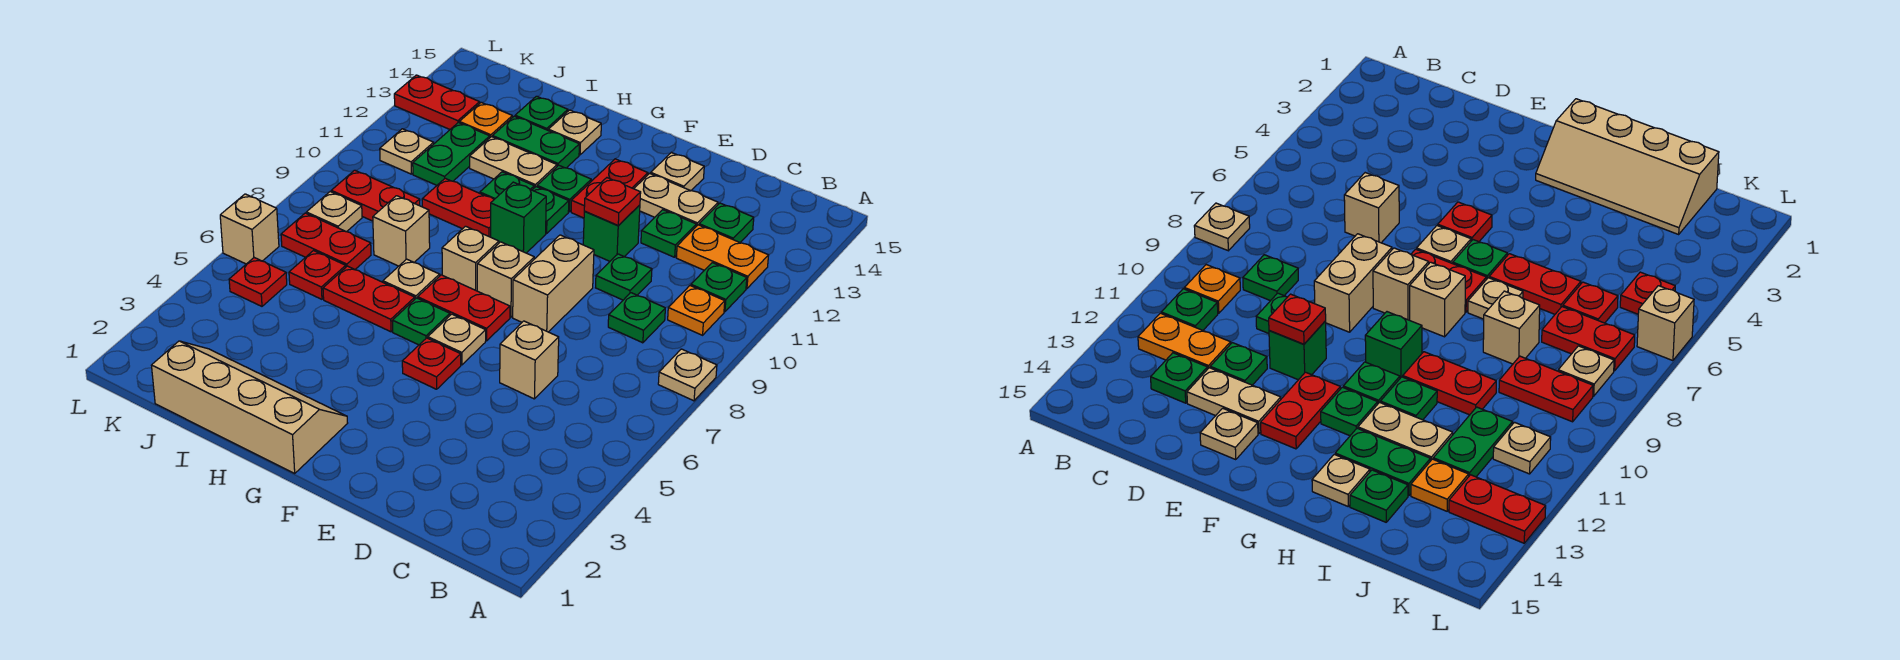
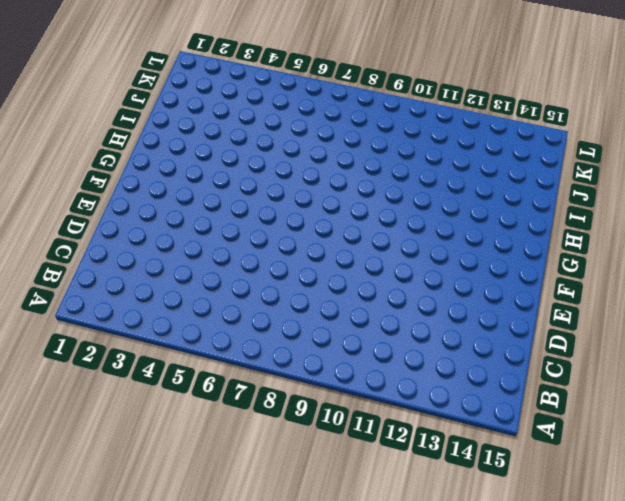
none -> tan 1x1 plate [658,349,717,401]
none -> orange 1x1 plate [668,286,725,335]
none -> green 1x1 plate [691,263,747,312]
none -> orange 1x2 plate [676,225,769,289]

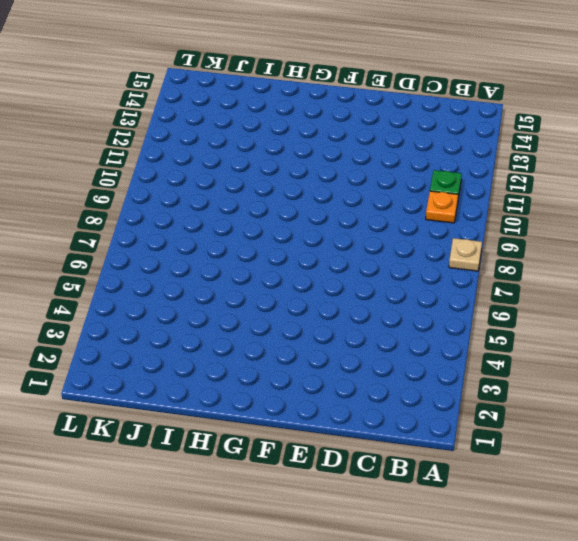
none -> orange 1x2 plate [676,225,769,289]
none -> green 1x1 plate [608,293,665,343]
none -> green 1x1 plate [699,203,754,242]
none -> tan 1x1 brick [500,321,559,399]

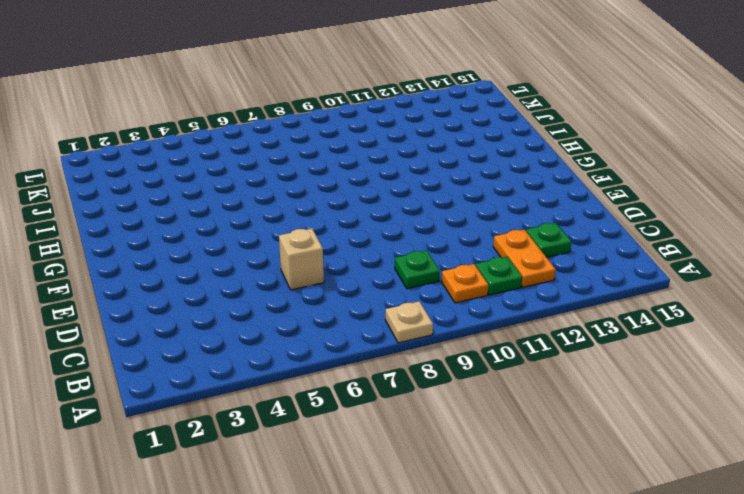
none -> green 1x1 plate [596,254,652,300]
none -> green 1x1 plate [641,210,696,257]
none -> tan 1x2 plate [634,173,718,226]
none -> tan 1x2 brick [513,235,594,332]

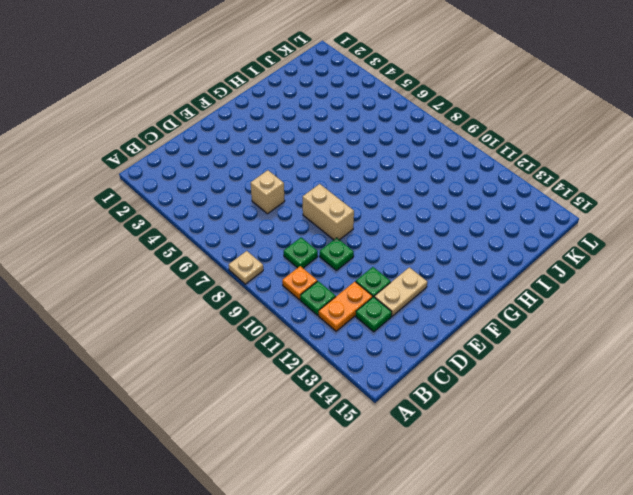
none -> green 1x1 brick [583,205,640,261]
none -> tan 1x1 plate [651,152,704,191]
none -> red 1x1 plate [402,338,461,389]
none -> tan 1x1 plate [428,314,486,365]

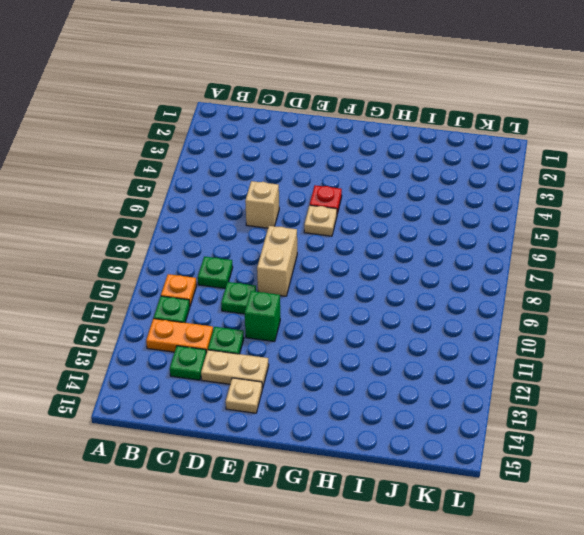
none -> tan 1x1 plate [658,349,717,401]
none -> red 1x2 plate [418,275,510,341]
none -> tan 1x1 brick [477,242,534,317]
none -> red 1x2 plate [571,159,648,218]

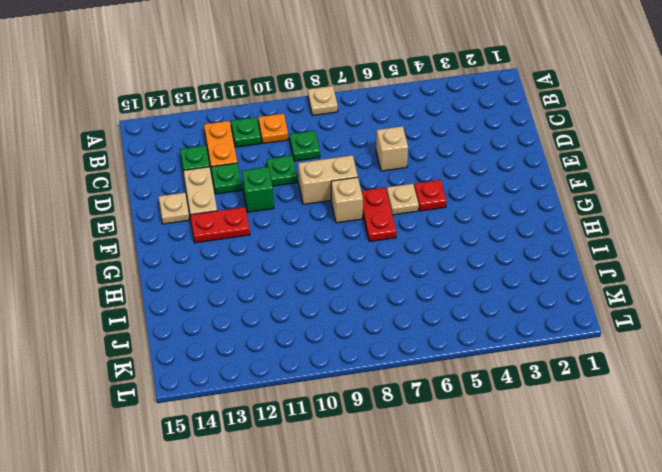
none -> tan 2x4 slope [151,341,348,473]
none -> green 1x1 plate [392,298,450,345]
none -> tan 1x1 brick [442,226,499,291]
none -> green 1x1 brick [491,182,546,253]

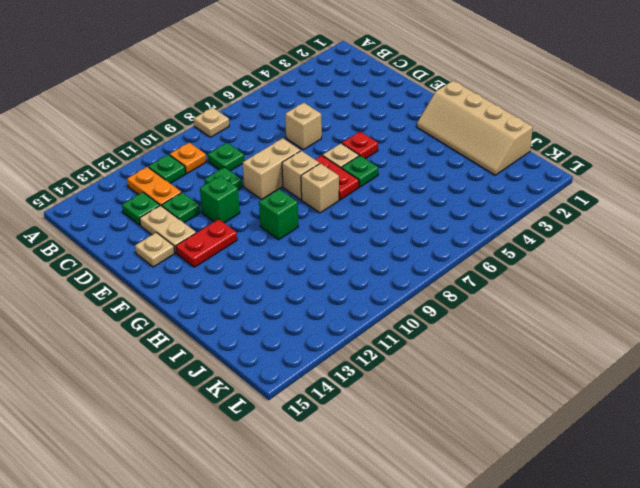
none -> green 1x1 plate [533,187,569,234]
none -> green 1x1 plate [537,165,591,212]
none -> red 1x2 plate [323,266,415,332]
none -> tan 1x1 plate [383,259,440,299]

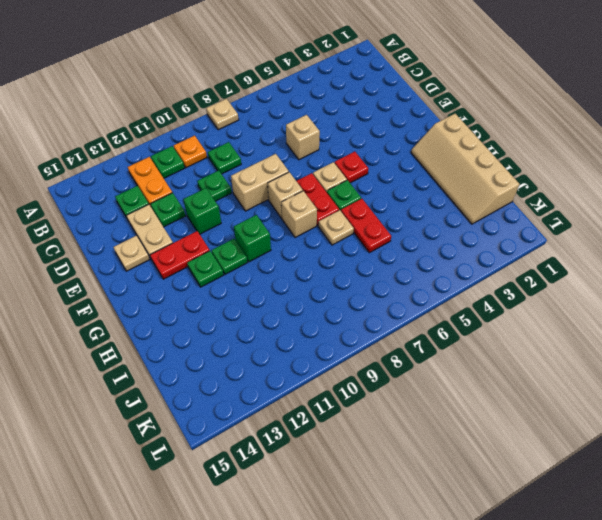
none -> red 1x2 plate [422,178,494,237]
none -> green 1x1 plate [480,172,534,199]
none -> tan 1x2 plate [470,137,557,188]
none -> green 1x2 plate [493,116,579,168]

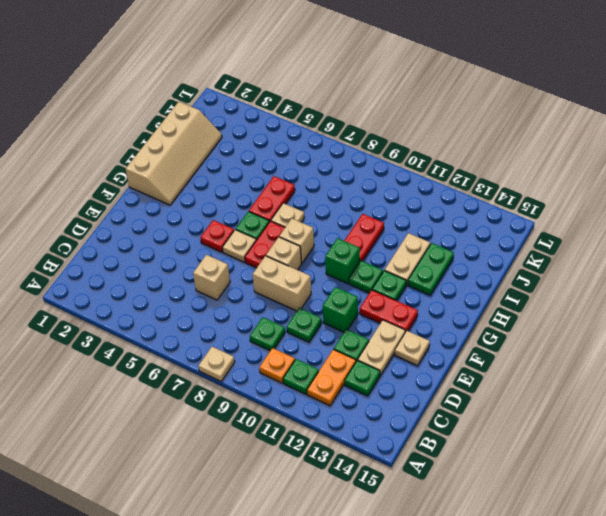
none -> green 1x1 plate [480,172,534,199]
none -> tan 1x1 plate [548,110,601,155]
none -> tan 1x1 brick [373,196,430,266]
none -> green 1x1 plate [515,96,568,130]

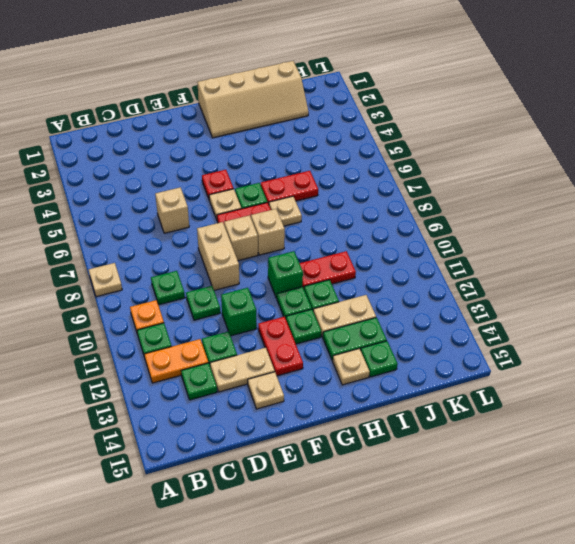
none -> tan 1x1 brick [373,196,430,266]
none -> red 1x1 plate [289,251,346,299]
none -> red 1x2 plate [281,213,371,270]
none -> red 1x2 plate [331,170,420,221]

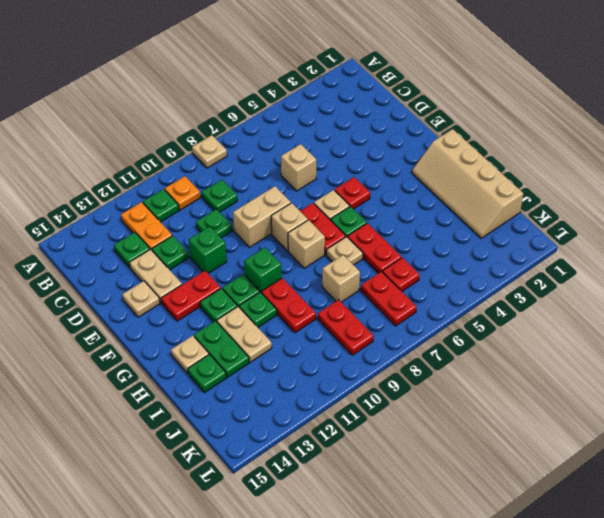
none -> green 1x2 plate [413,123,490,185]
none -> orange 1x1 plate [459,102,512,137]
none -> red 1x1 plate [229,258,287,306]
none -> tan 1x1 plate [306,192,362,232]

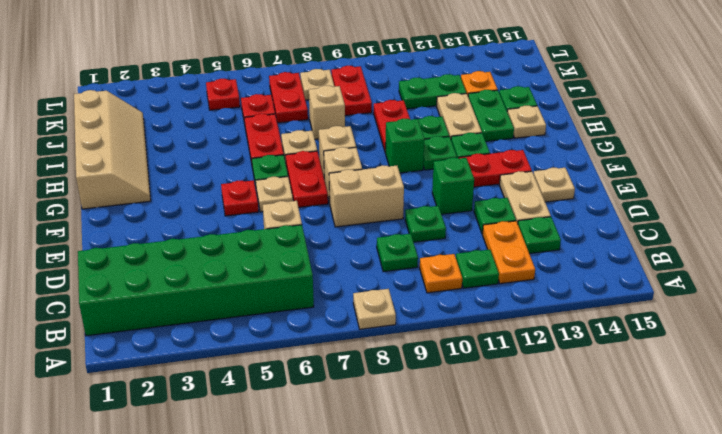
green 2x6 brick [78,225,314,336] -> none
none -> tan 1x1 plate [380,129,434,174]
none -> red 1x2 plate [394,75,480,129]
none -> tan 1x1 brick [220,194,279,264]
none -> red 1x1 plate [584,178,641,225]

